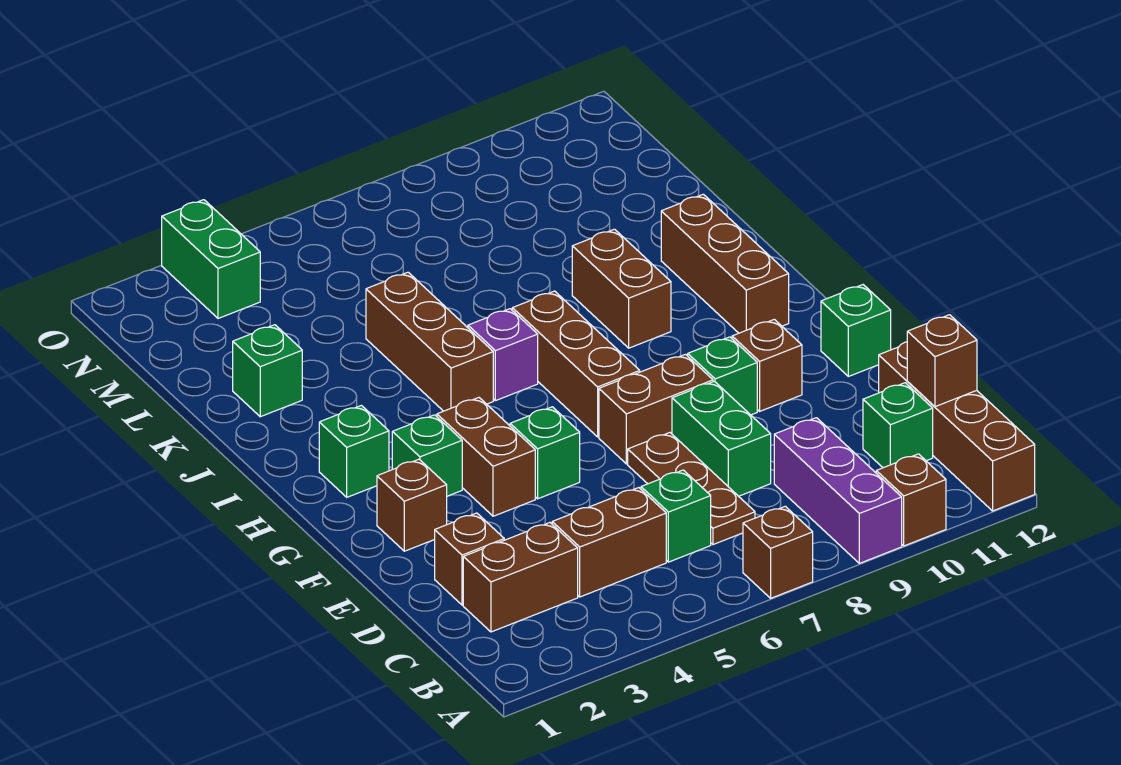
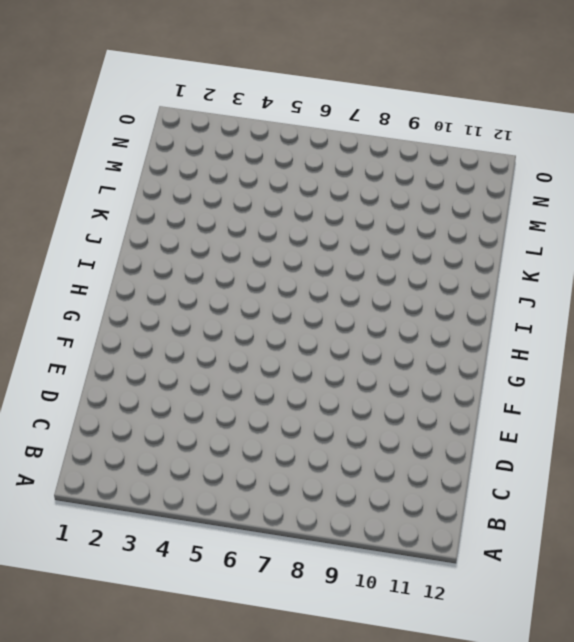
none -> brown 1x1 brick [743,506,813,598]
none -> purple 1x3 brick [774,418,902,563]
none -> brown 1x1 brick [876,454,946,546]

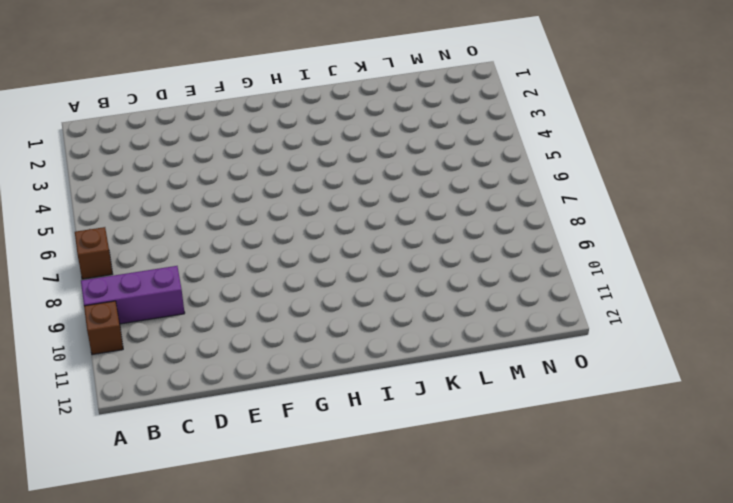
none -> brown 1x4 brick [879,342,1035,511]
none -> brown 1x2 brick [463,523,578,632]
none -> brown 1x2 brick [552,488,666,597]

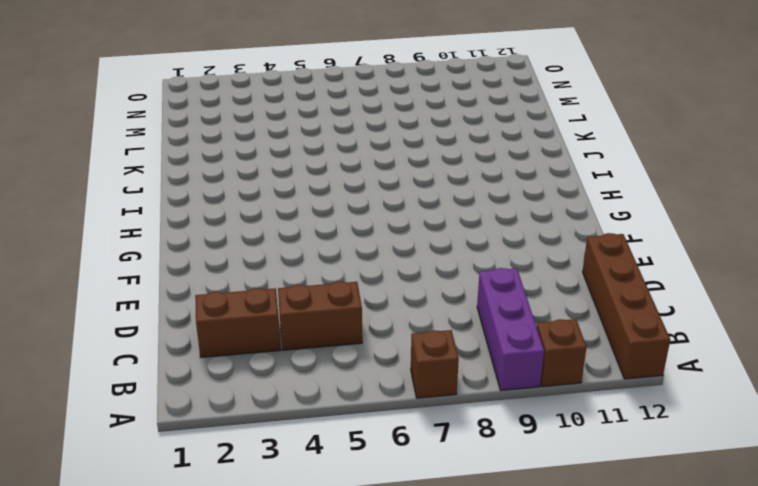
none -> green 1x1 brick [641,470,711,562]
none -> brown 1x3 plate [628,433,755,545]
none -> green 1x1 brick [863,383,933,468]

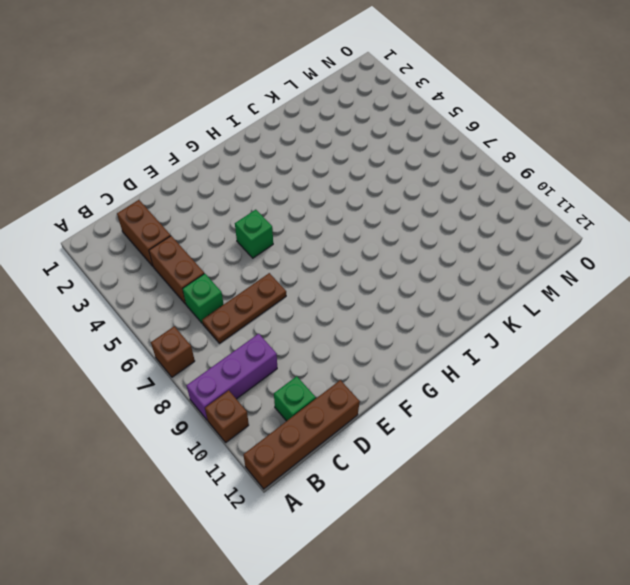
none -> brown 1x1 brick [435,513,504,605]
none -> green 1x2 brick [672,381,771,496]
none -> brown 1x1 brick [377,459,447,551]

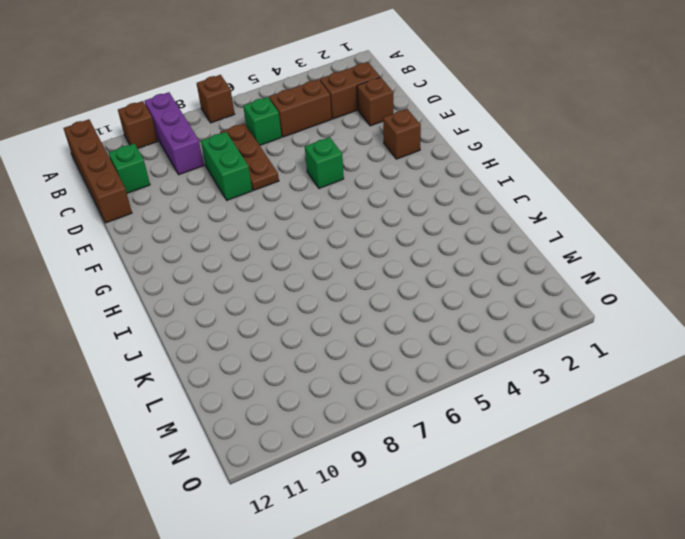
none -> brown 1x2 brick [437,398,535,516]
none -> brown 1x2 brick [599,354,713,464]
none -> green 1x1 brick [688,337,757,415]

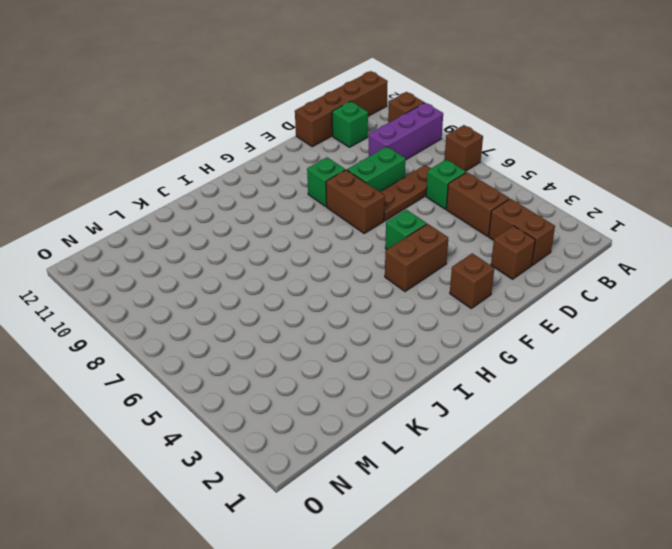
none -> brown 1x1 brick [732,319,802,411]
none -> green 1x1 brick [821,285,891,376]
none -> green 1x1 brick [392,415,462,496]

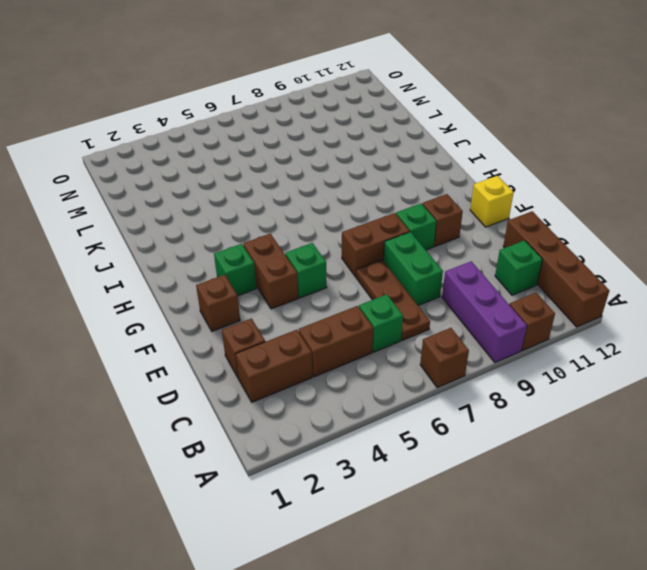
yellow 1x1 brick [470,176,514,227] -> green 1x1 brick [821,285,891,376]
none -> brown 1x3 brick [512,291,640,437]
none -> green 1x1 brick [319,405,389,497]
none -> brown 1x3 brick [661,194,789,333]

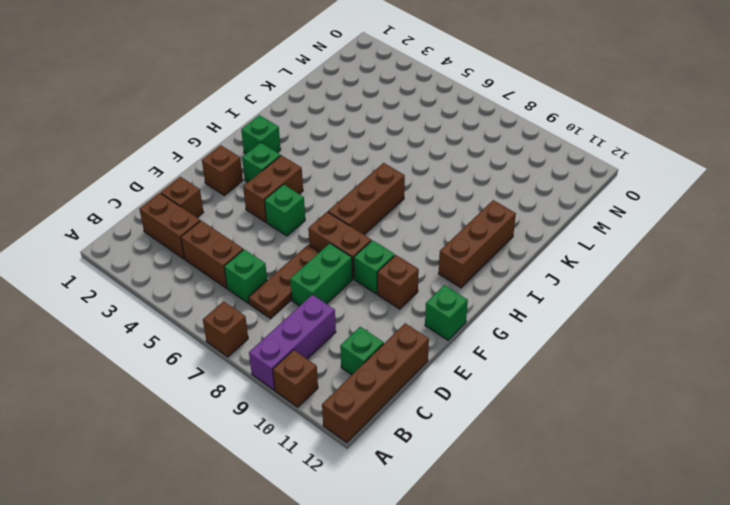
none -> brown 1x3 brick [366,272,493,411]
none -> purple 1x1 brick [468,309,538,401]
none -> brown 1x2 brick [572,229,671,348]

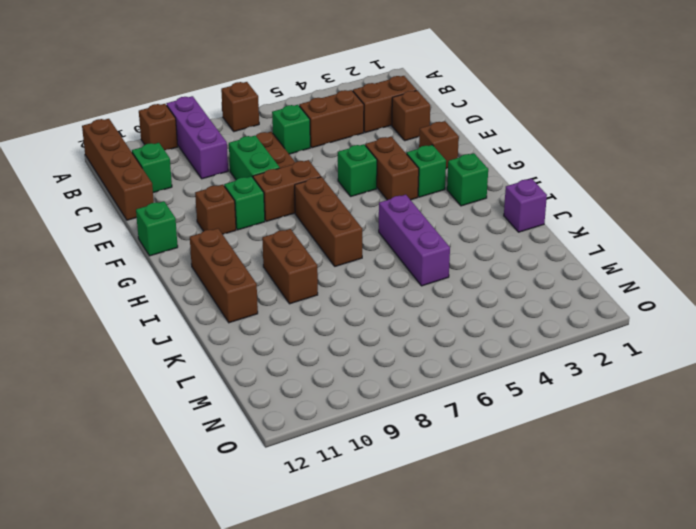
purple 1x3 brick [379,195,450,286] -> brown 1x3 brick [366,272,493,411]
purple 1x1 brick [504,179,547,232] -> purple 1x1 brick moved to [468,309,538,401]
none -> green 1x1 brick [233,325,302,417]
none -> green 1x2 brick [162,200,260,319]
none -> brown 1x1 brick [907,315,977,407]

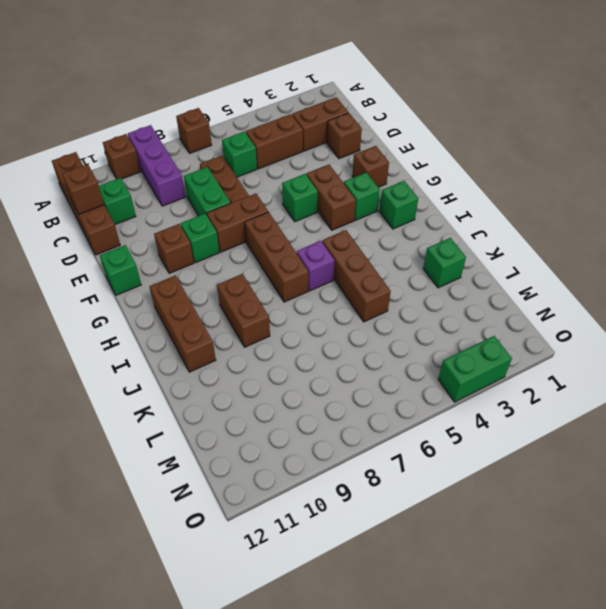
green 1x2 brick [438,336,512,402] -> green 1x2 brick turned to [162,200,260,319]

